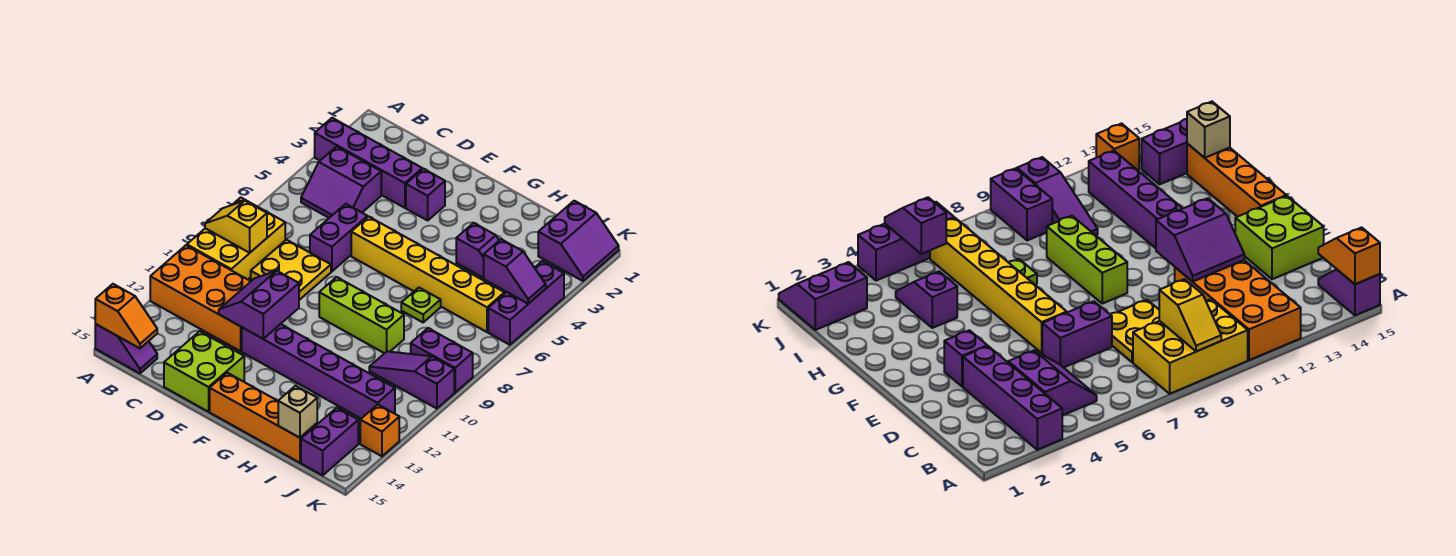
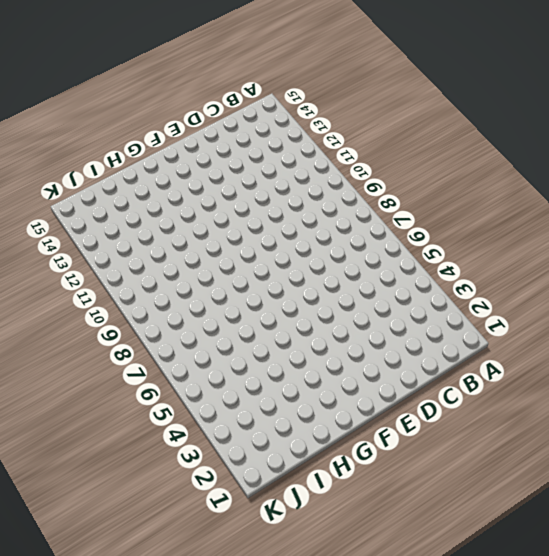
none -> purple 1x4 brick [315,118,422,208]
none -> yellow 2x3 brick [187,198,285,279]
none -> orange 2x4 brick [150,245,251,351]

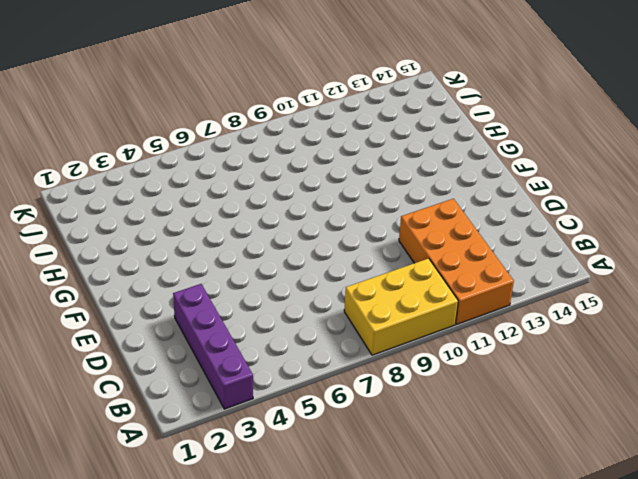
none -> purple 1x2 slope [95,324,157,373]
none -> purple 2x2 slope [301,146,381,218]
none -> yellow 2x2 plate [251,240,331,300]

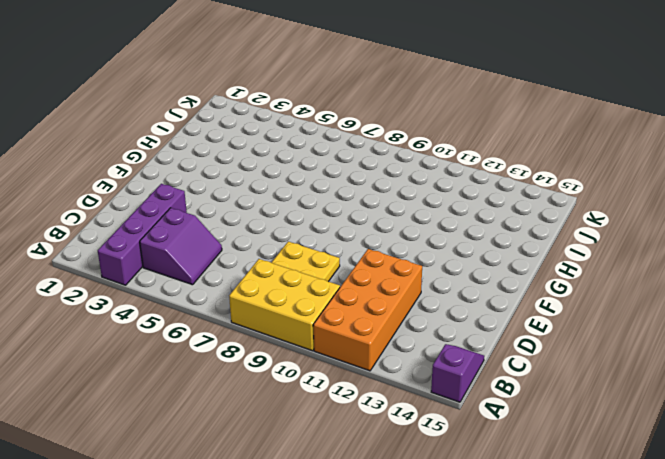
none -> purple 1x2 brick [310,204,367,272]
none -> lime 2x2 brick [164,331,244,412]
none -> purple 1x1 brick [406,169,445,220]

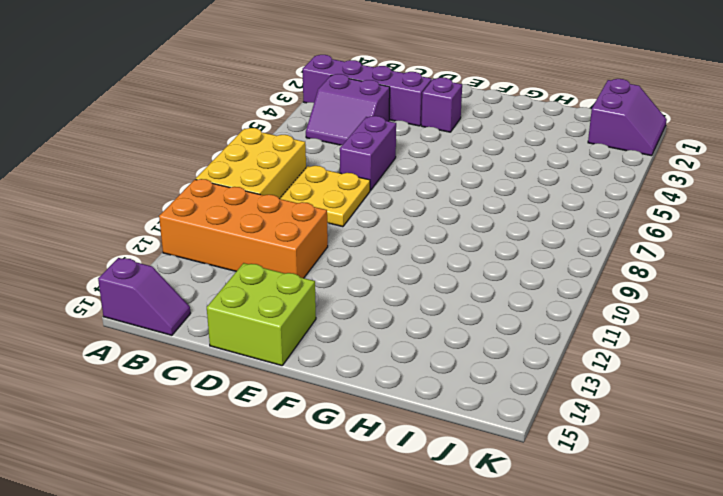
none -> yellow 1x6 brick [351,216,505,332]
none -> purple 1x6 brick [242,324,395,419]
none -> lime 1x3 brick [319,277,404,353]

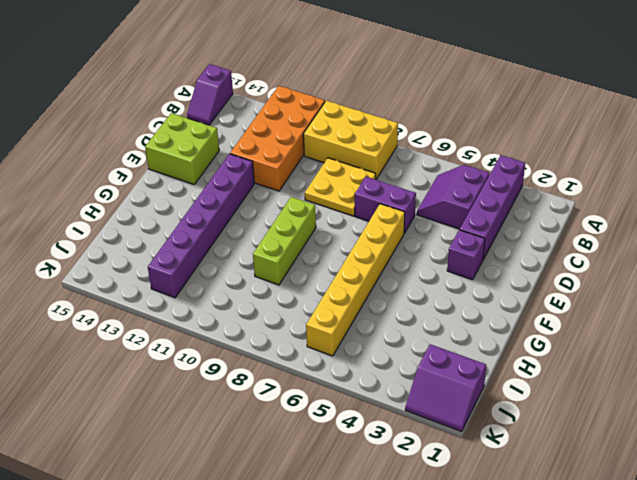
none -> orange 1x4 brick [210,373,317,463]
none -> purple 1x2 slope [456,223,499,278]
none -> lime 1x1 plate [401,288,441,322]

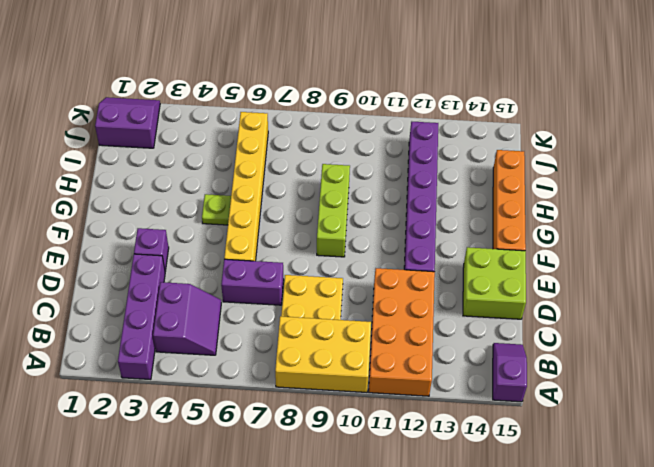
lime 1x1 plate [202,194,231,225] -> lime 1x1 plate moved to [401,288,441,322]
none -> purple 1x2 slope [456,223,499,278]
none -> purple 1x3 slope [369,351,454,409]
none -> purple 1x2 brick [411,328,473,393]

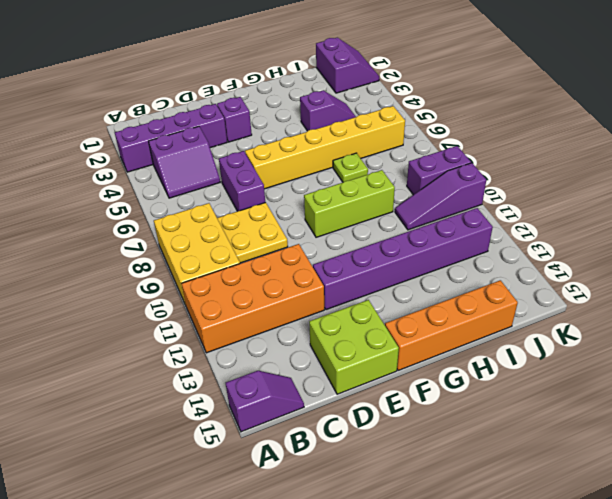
none -> purple 1x2 brick [301,408,358,475]
none -> purple 1x3 brick [488,261,564,345]
none -> orange 1x1 brick [360,405,399,456]

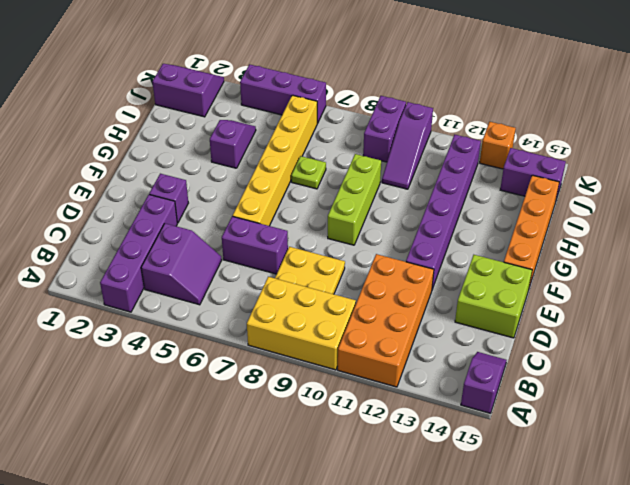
none -> yellow 1x2 slope [205,201,267,253]
none -> orange 1x2 slope [95,284,157,348]
none -> purple 2x2 slope [219,271,299,339]

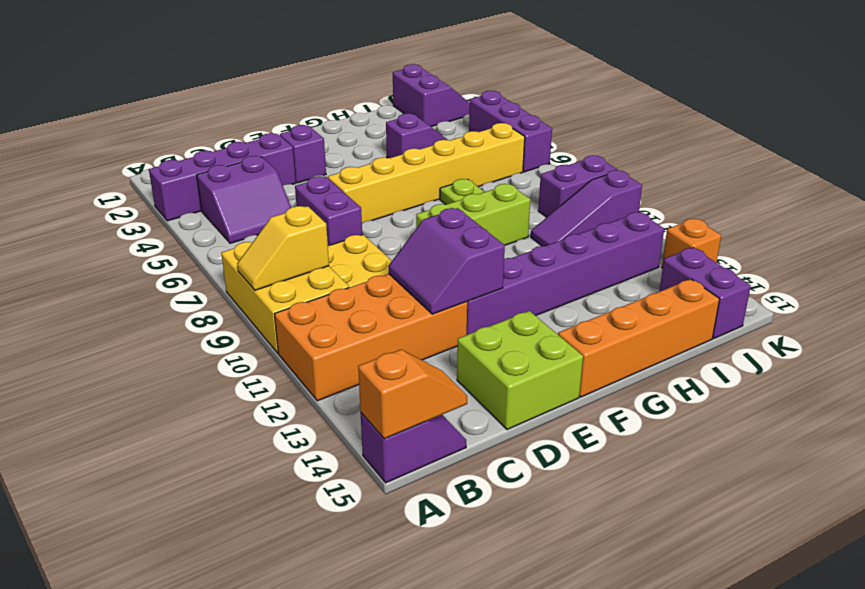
none -> tan 1x1 brick [278,386,317,438]
none -> purple 1x2 slope [484,239,546,304]

